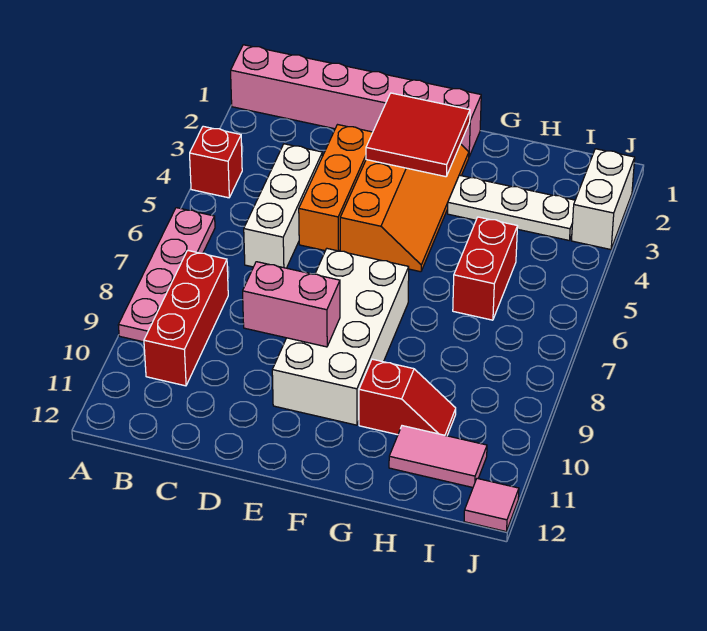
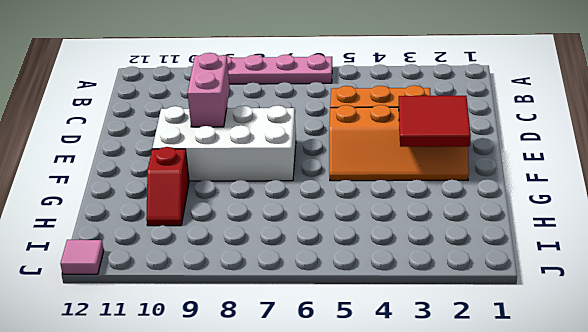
none -> pink 1x6 brick [231,45,481,156]
none -> red 1x1 brick [190,126,242,198]
none -> red 1x3 brick [144,250,228,386]

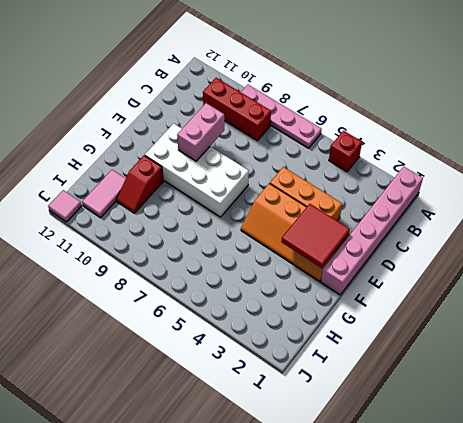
none -> white 1x3 brick [244,144,323,268]
none -> white 1x3 plate [448,175,575,240]
none -> red 1x2 brick [453,217,518,320]

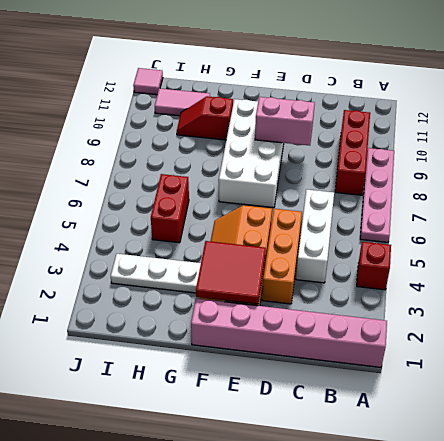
none -> white 1x2 brick [572,149,635,250]

